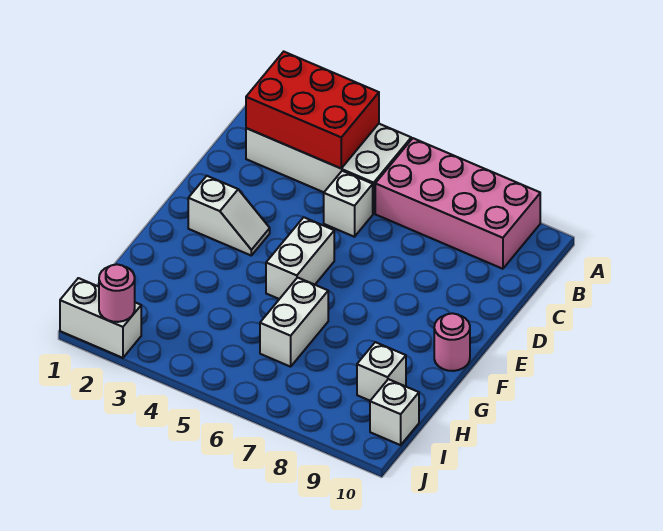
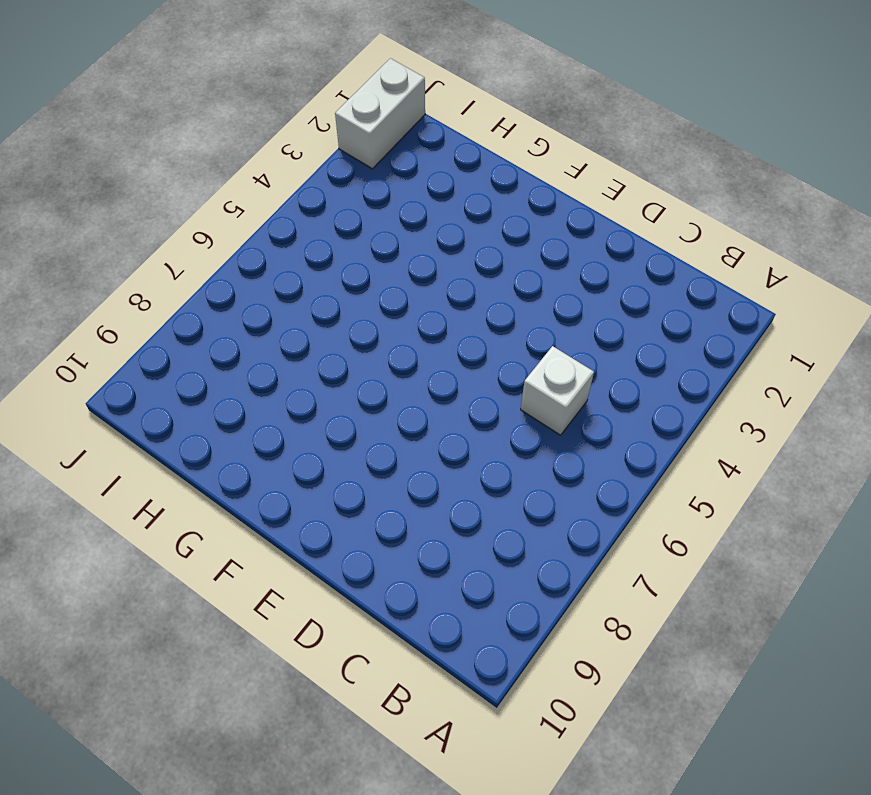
none -> white 2x4 brick [246,124,411,214]
none -> pink 2x4 brick [375,138,540,269]
none -> white 1x2 slope [188,176,270,255]

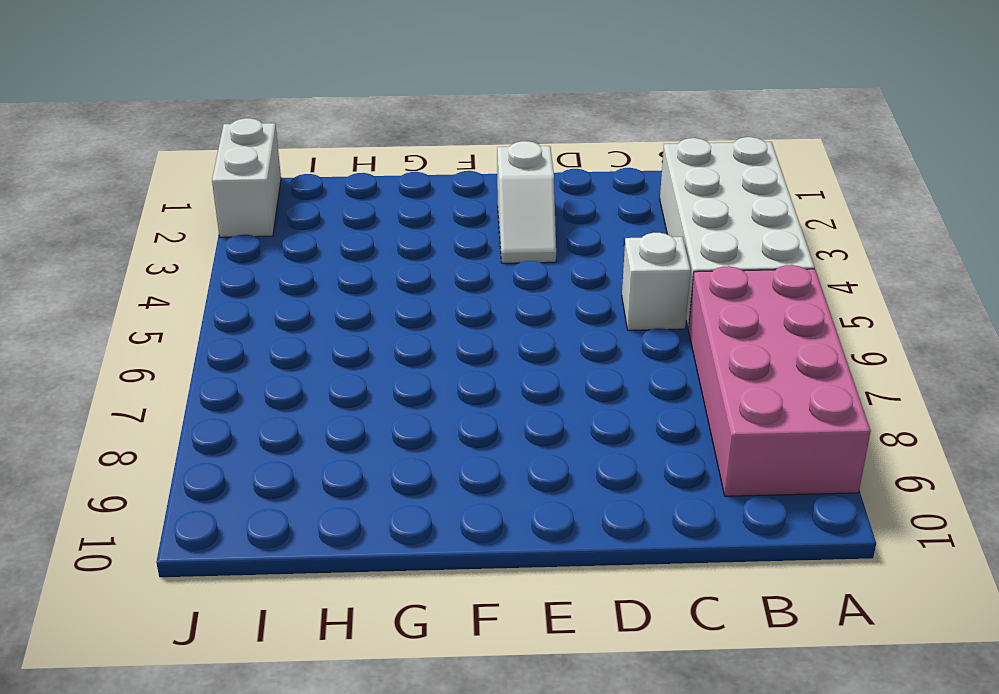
none -> white 1x2 brick [266,217,334,299]
none -> pink 1x1 round brick [434,313,470,371]
none -> white 1x2 brick [260,278,328,367]

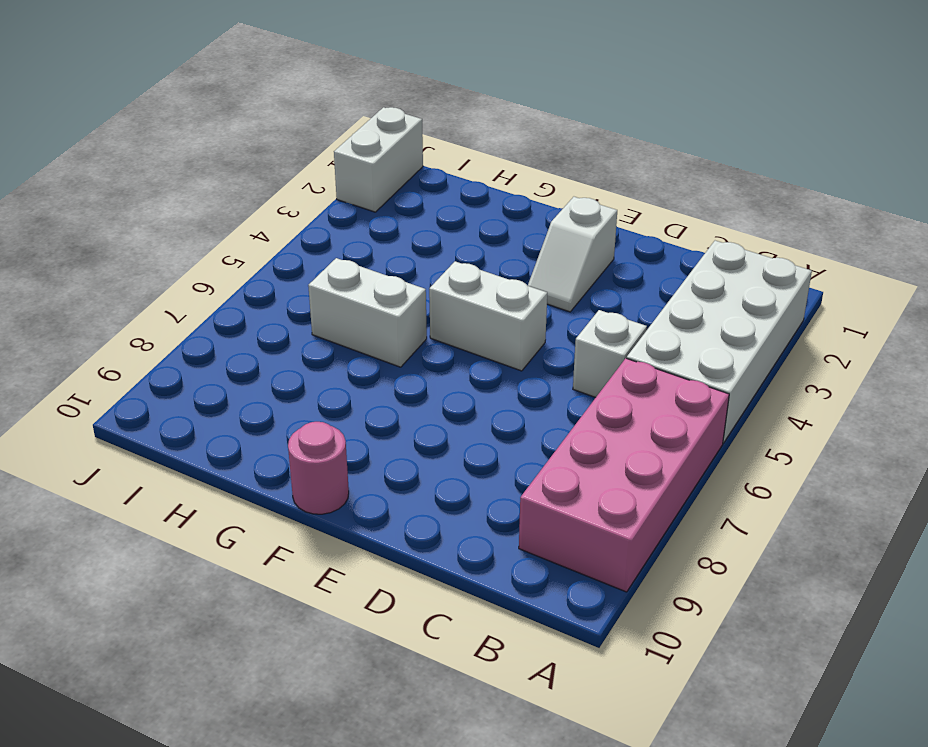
none -> white 1x1 brick [357,342,406,401]
none -> white 1x1 brick [370,379,419,445]
none -> red 2x3 brick [246,52,379,168]

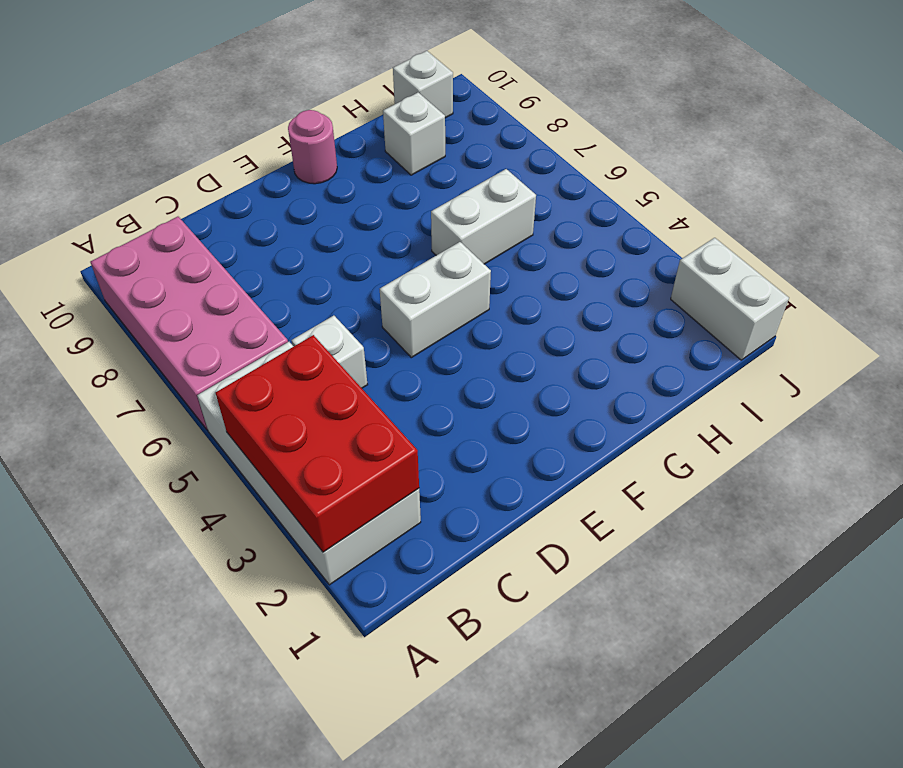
none -> white 1x2 slope [188,176,270,255]
none -> pink 1x1 round brick [99,264,135,322]

